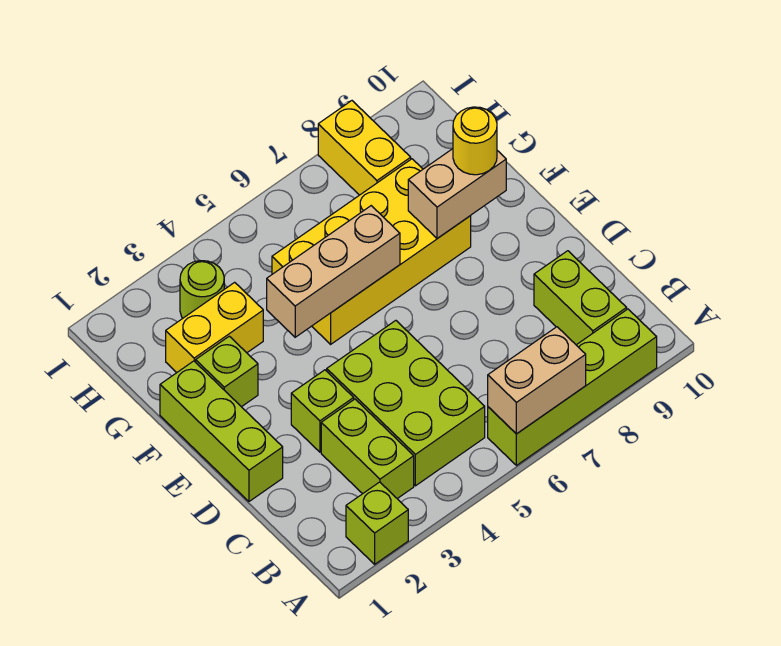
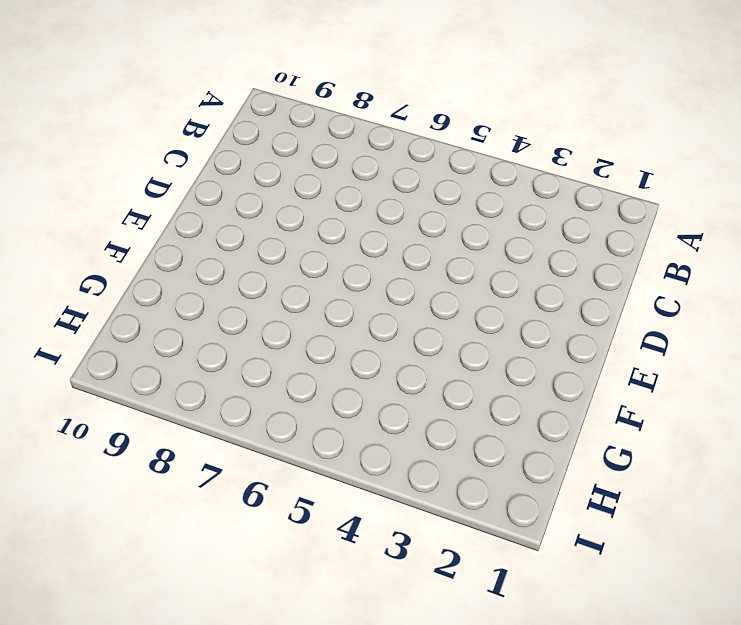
none -> lime 1x1 brick [346,482,408,564]
none -> lime 1x4 brick [488,309,657,465]
none -> lime 1x2 brick [321,399,414,499]

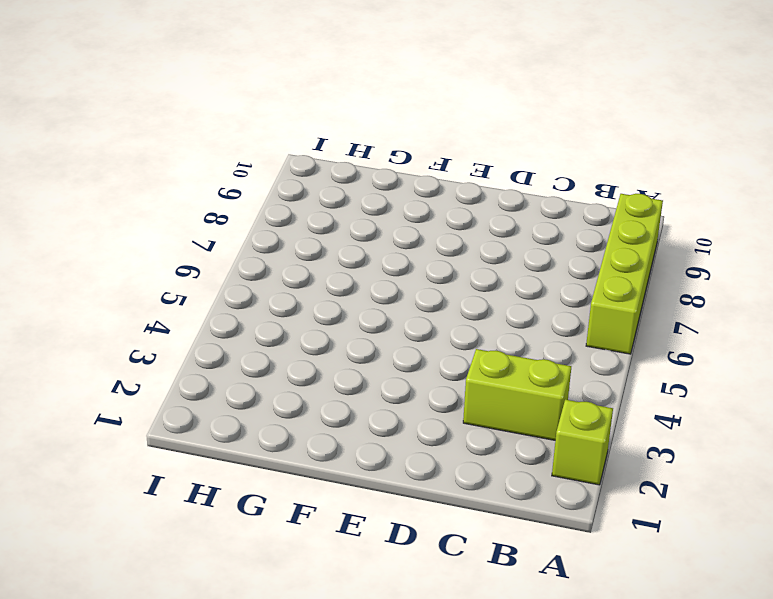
none -> lime 2x3 brick [327,321,485,486]
none -> lime 1x2 brick [534,251,627,345]
none -> lime 1x3 brick [160,361,283,501]

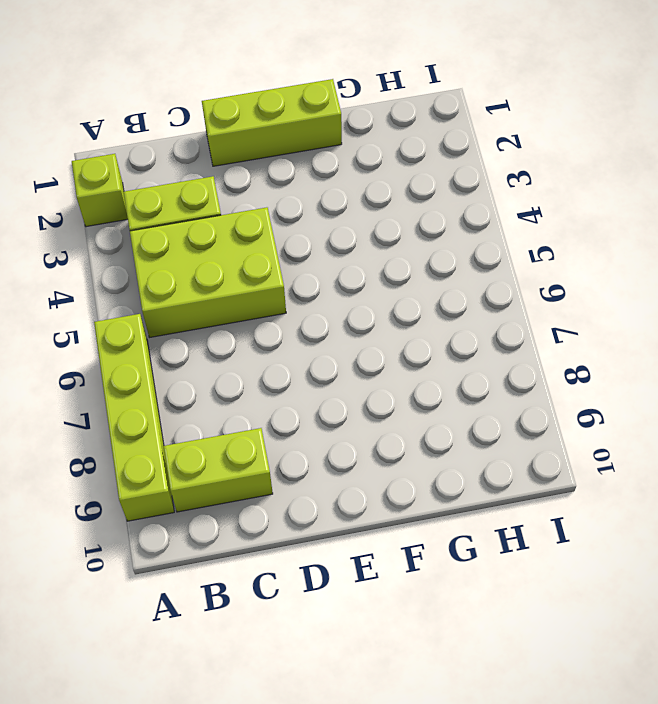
none -> lime 1x1 brick [291,370,354,452]
none -> lime 1x1 brick [196,336,258,407]
none -> yellow 2x4 brick [272,159,471,344]

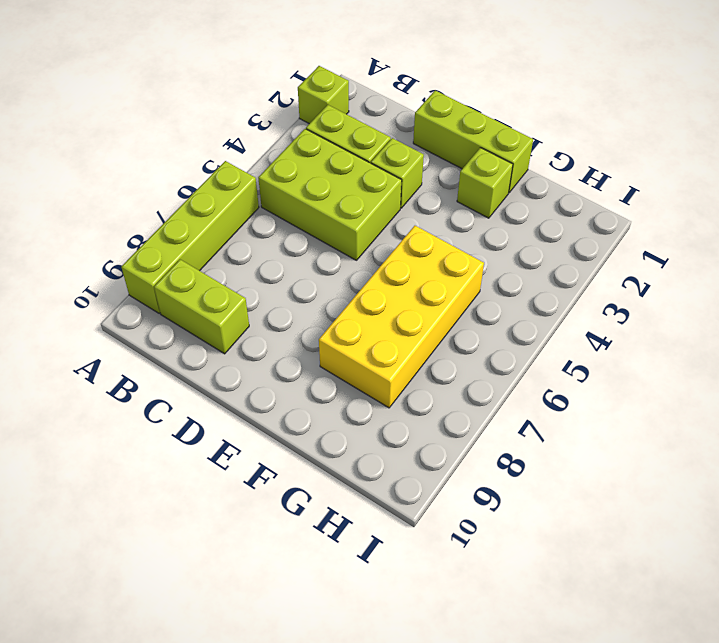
none -> yellow 1x2 brick [166,282,263,373]
none -> lime 1x1 round brick [180,261,224,318]
none -> yellow 1x2 brick [318,101,411,195]

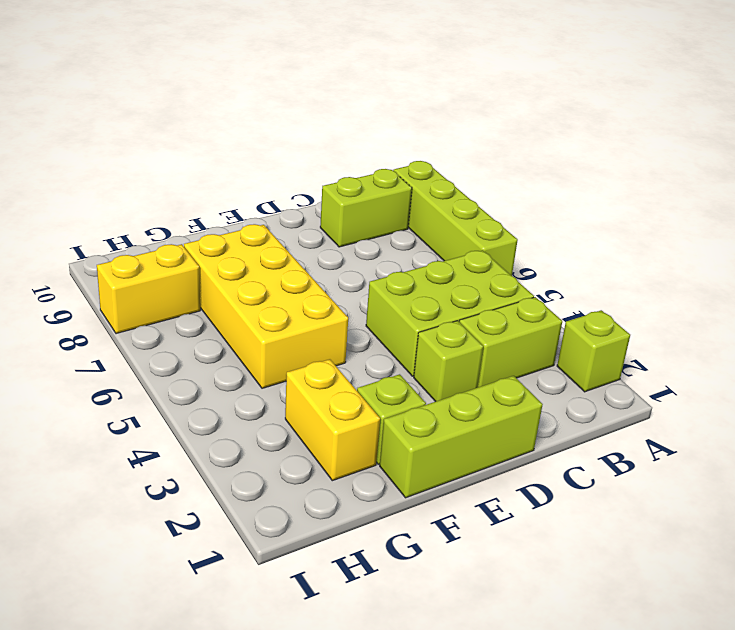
none -> lime 1x1 round brick [180,261,224,318]
none -> tan 1x2 brick [488,327,586,434]
none -> tan 1x3 brick [267,206,400,337]

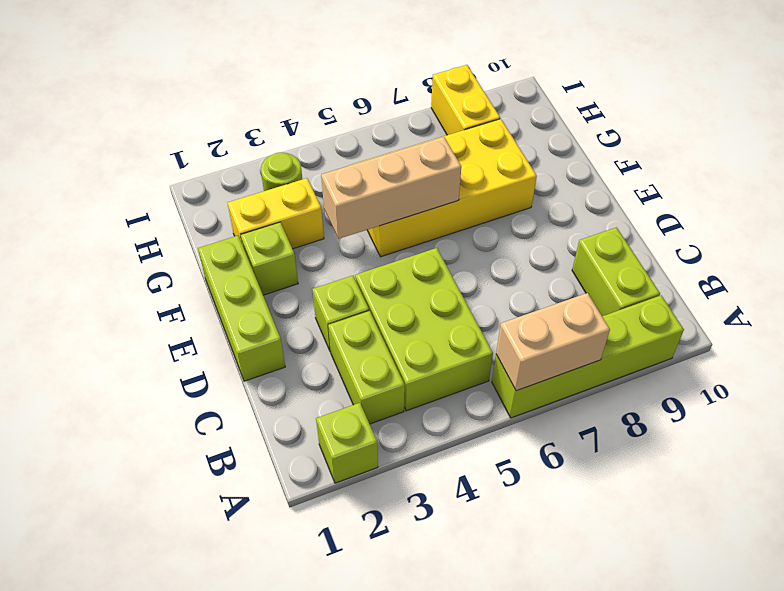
none -> tan 1x2 brick [408,149,506,239]
none -> yellow 1x1 round brick [453,107,497,175]

